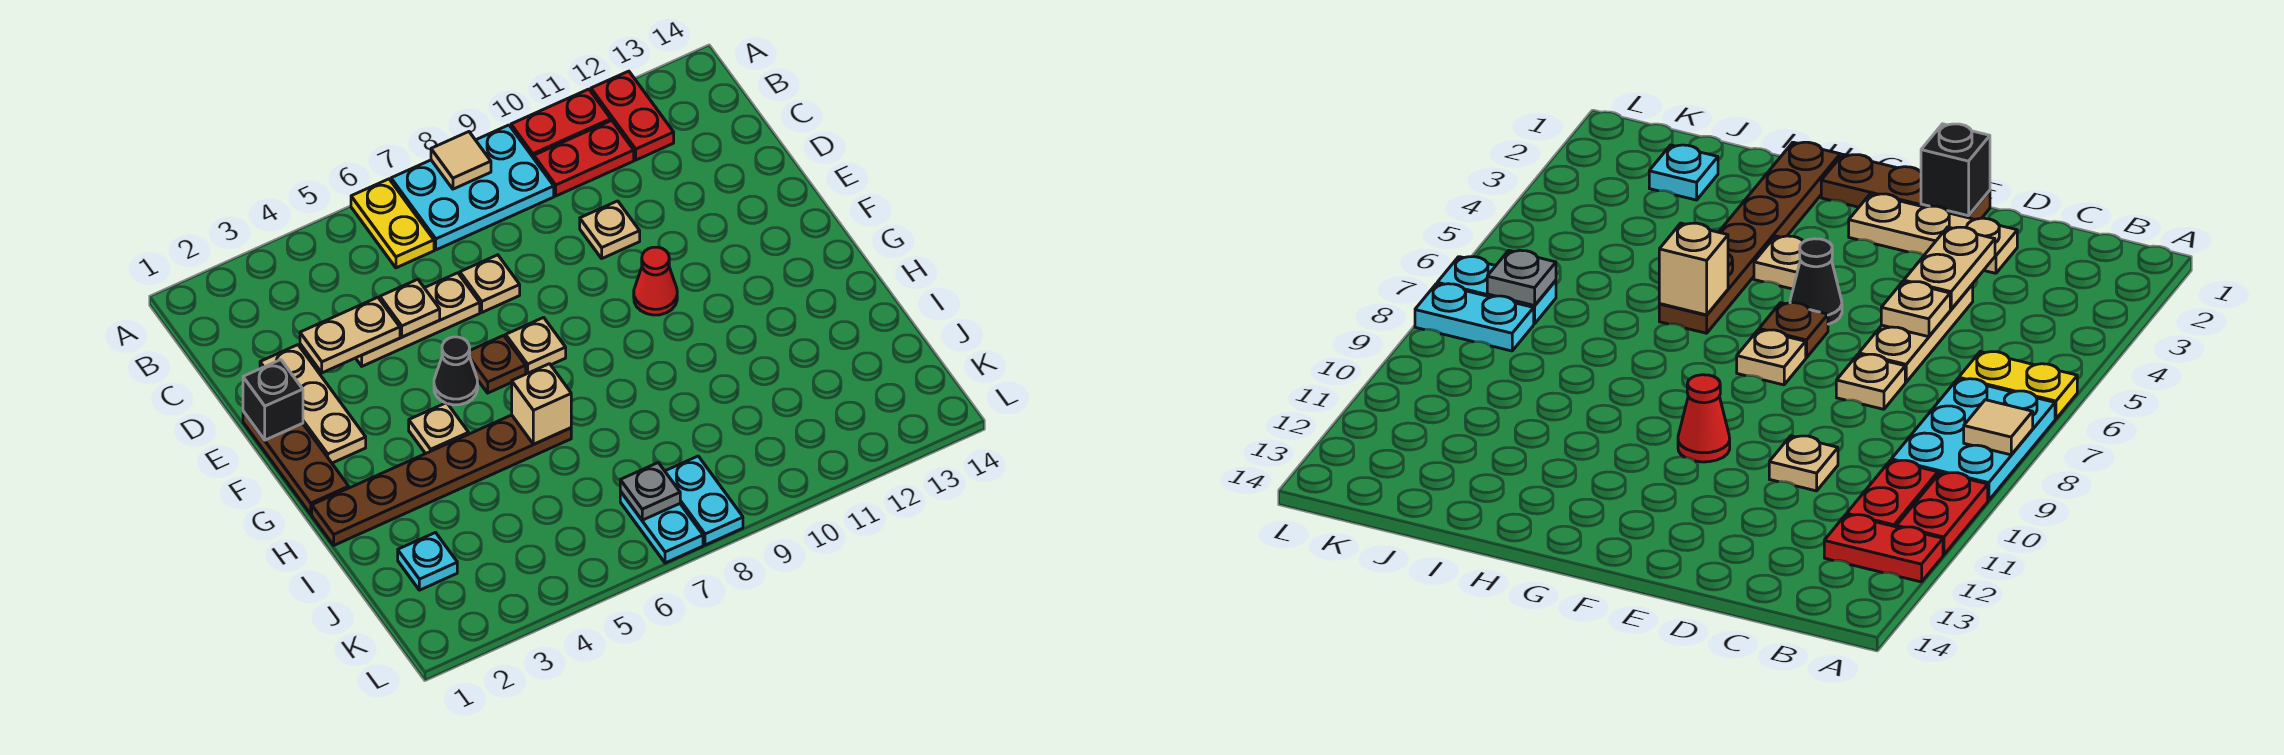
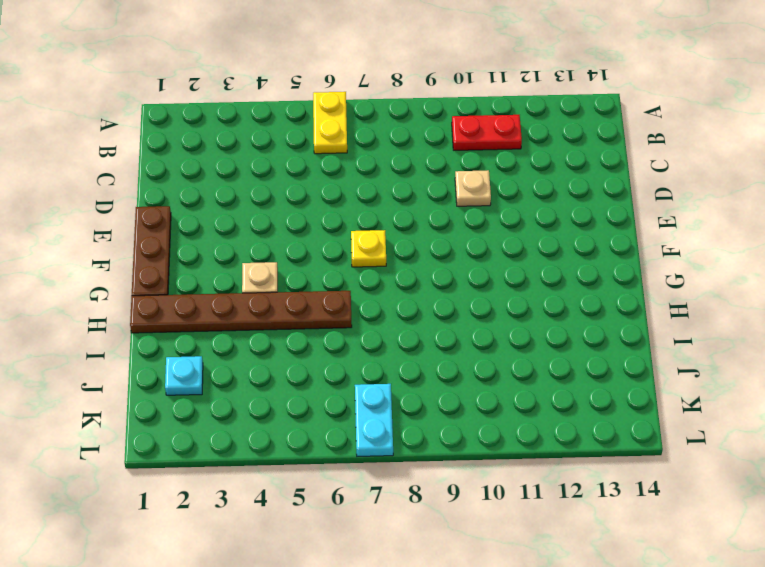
yellow 1x1 plate [351,230,386,267] -> tan 1x1 plate [506,317,566,374]
none -> cyan 2x3 plate [391,125,554,250]
none -> red 1x2 plate [511,89,611,158]
none -> red 1x2 plate [591,71,674,160]

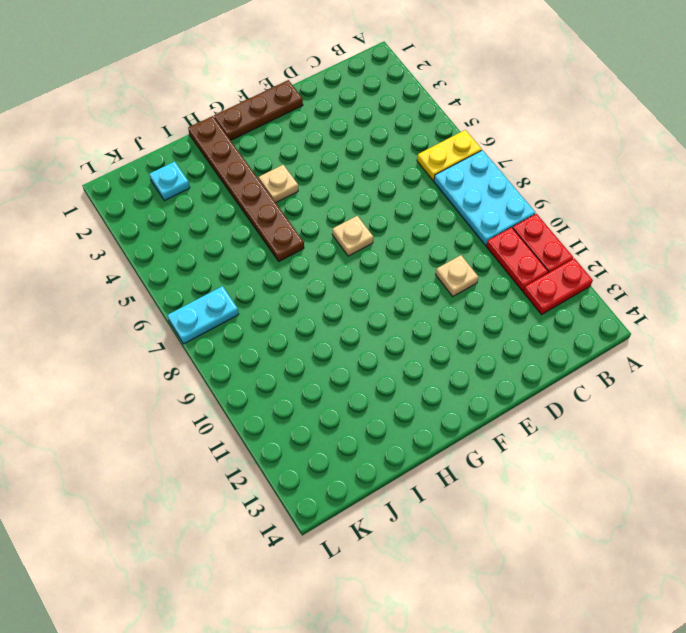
none -> tan 1x3 plate [260,345,366,463]
none -> tan 1x3 plate [356,273,480,366]
none -> tan 1x1 plate [460,255,520,312]

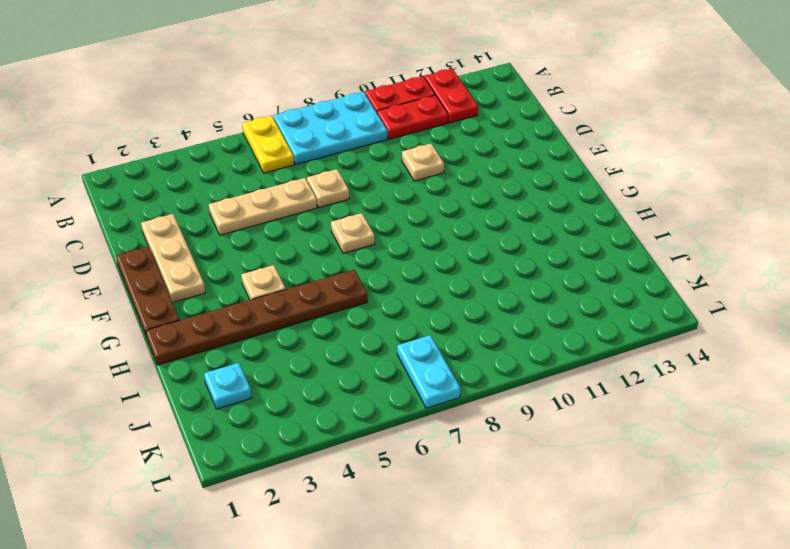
none -> black 1x1 cone [434,337,478,405]
none -> brown 1x1 plate [469,335,526,393]
none -> red 1x1 cone [634,247,677,315]

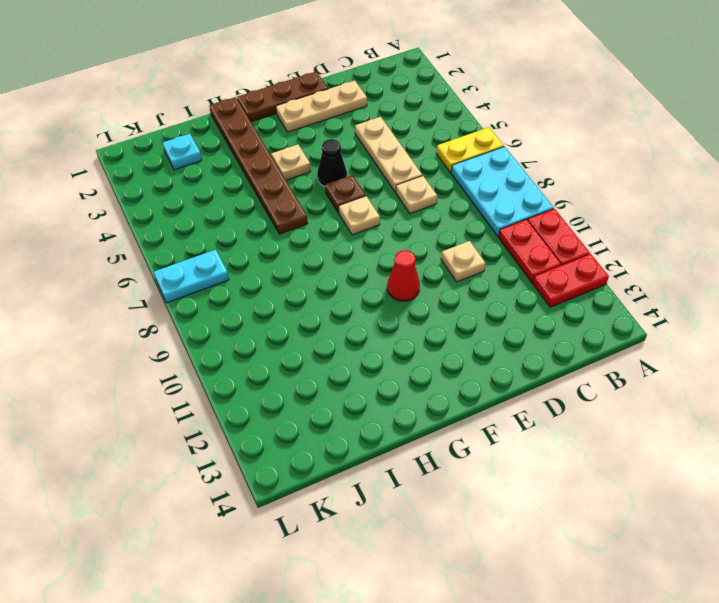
none -> cyan 1x2 plate [665,456,743,545]
none -> tan 1x1 tile [431,132,491,189]
none -> tan 1x2 plate [300,297,400,373]

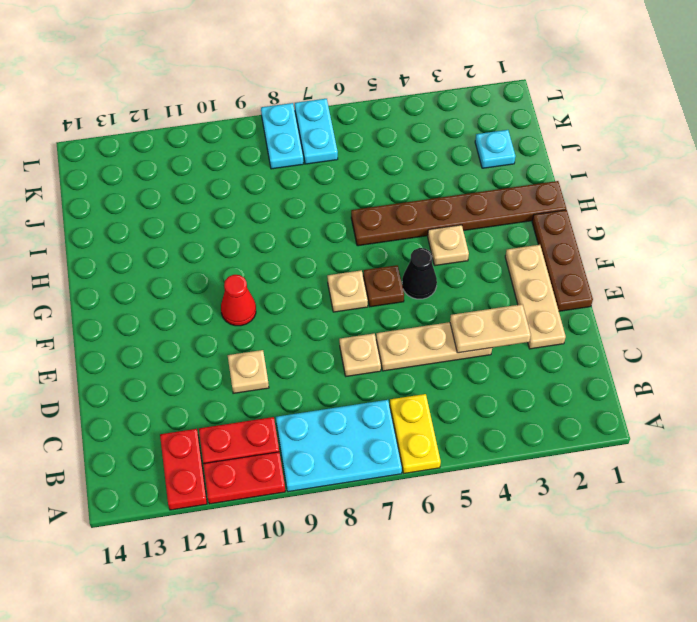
none -> tan 1x1 tile [431,132,491,189]
none -> tan 1x1 plate [380,279,440,337]
none -> black 1x1 brick [243,360,303,440]

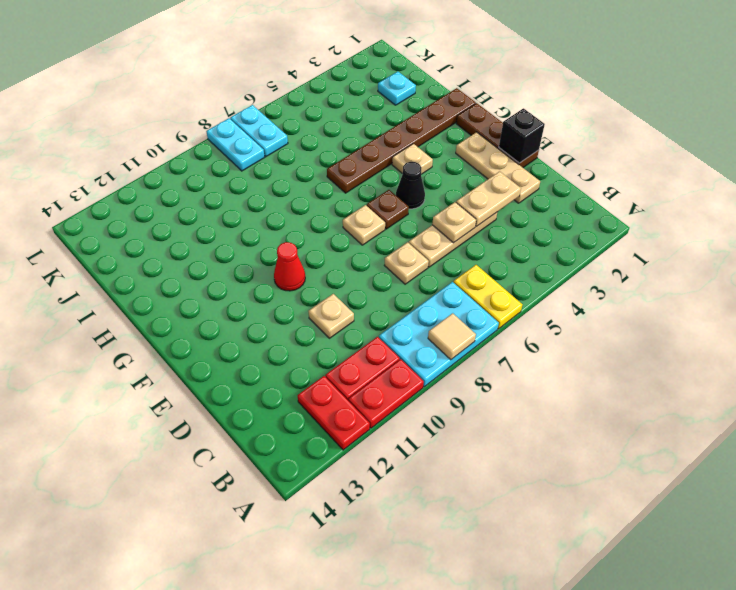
none -> tan 1x1 brick [512,364,571,444]
none -> grey 1x1 plate [620,463,680,520]

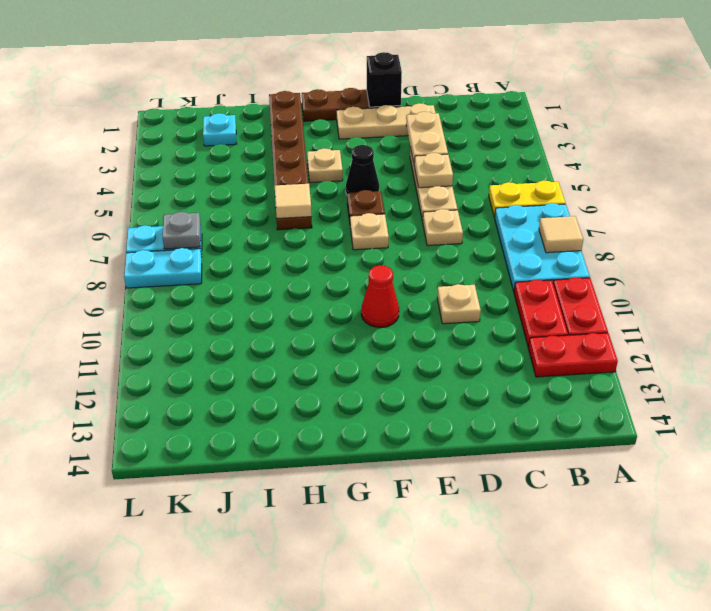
tan 1x1 tile [275,184,312,218] -> tan 1x1 brick [512,364,571,444]

